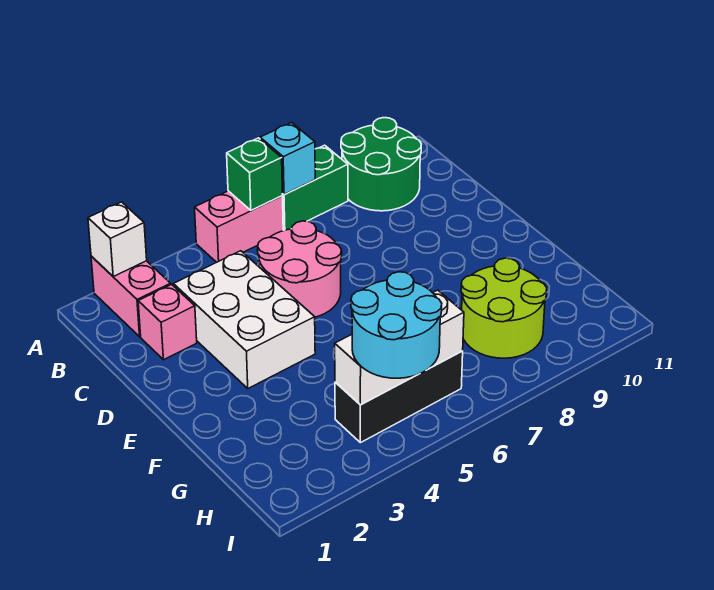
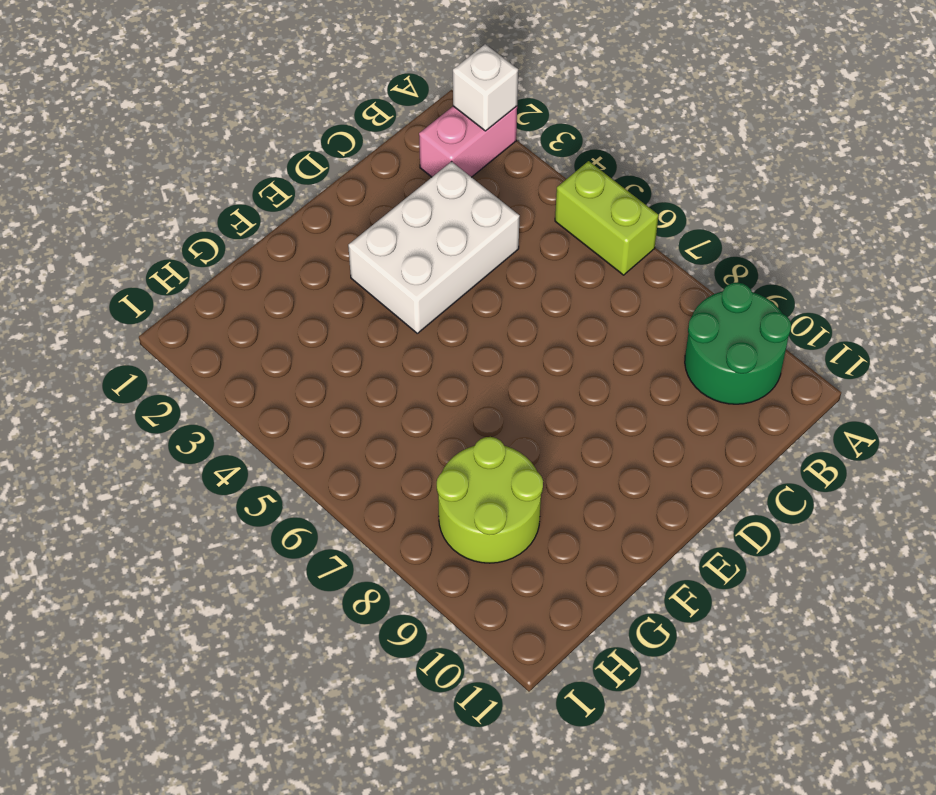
lime 1x2 brick [555,161,659,275] -> pink 1x2 brick [195,191,283,262]
none -> green 1x2 brick [282,145,348,231]
none -> pink 1x1 brick [138,284,197,360]
none -> pink 2x2 round brick [258,221,342,317]

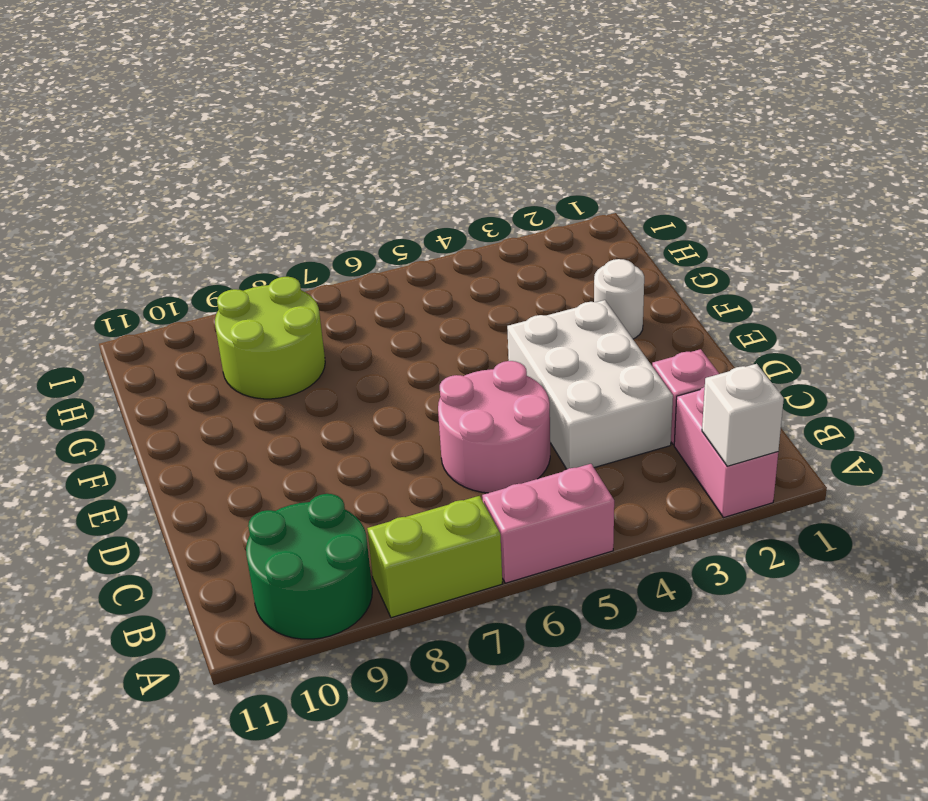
lime 1x2 brick [367,496,502,618] -> green 1x2 brick [282,145,348,231]
white 1x1 round brick [594,259,644,339] -> none
none -> black 1x3 brick [335,351,463,443]
none -> green 1x1 brick [227,138,283,210]
none -> cyan 1x1 brick [260,123,315,195]

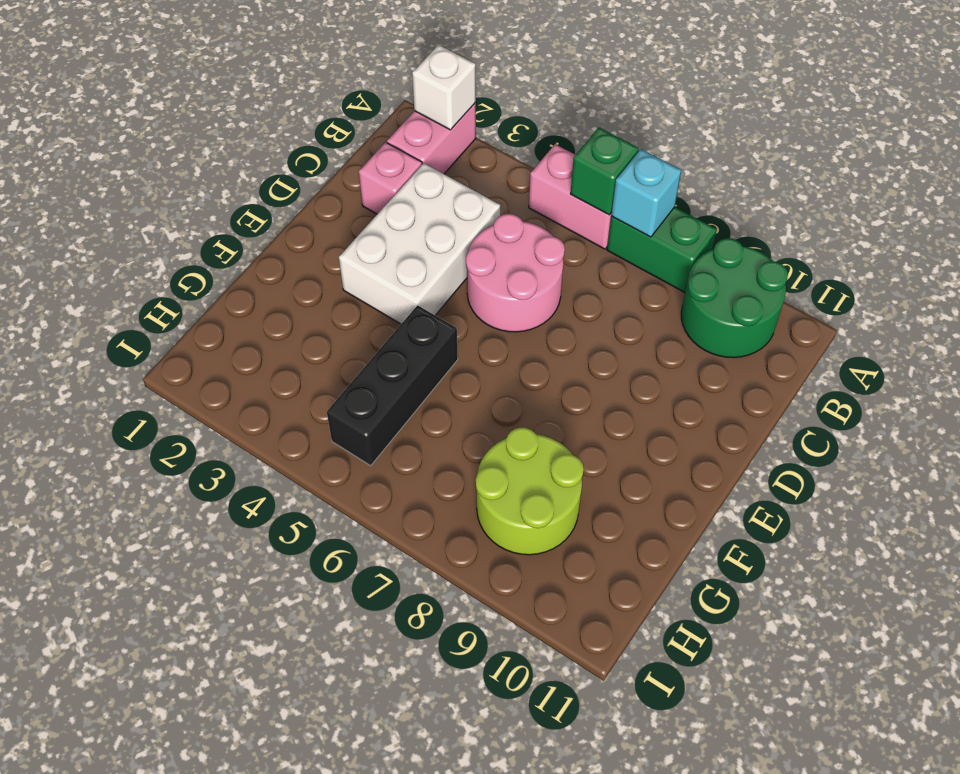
black 1x3 brick [327,305,458,466] -> black 1x3 brick turned to [335,351,463,443]
none -> white 1x3 brick [335,290,464,405]
none -> cyan 2x2 round brick [351,272,442,378]

